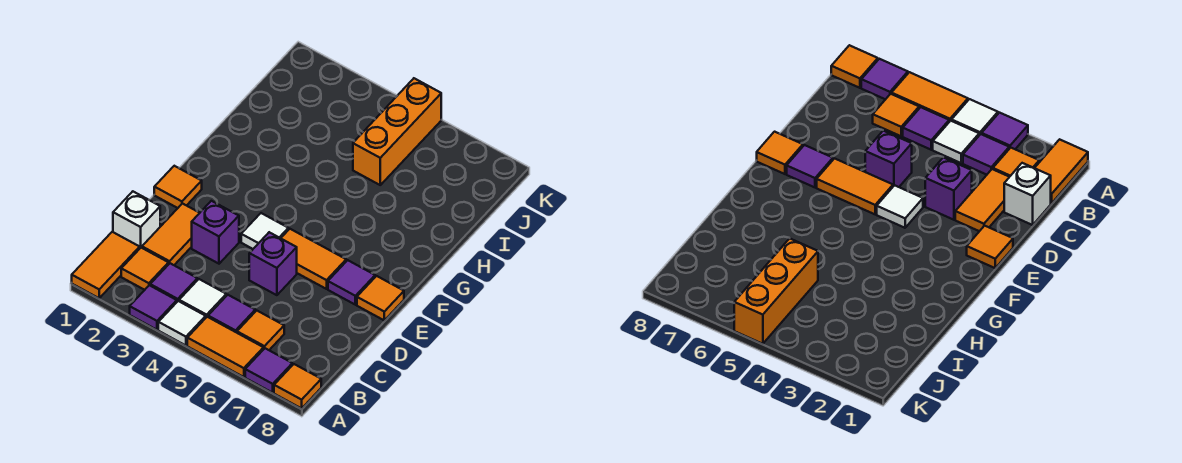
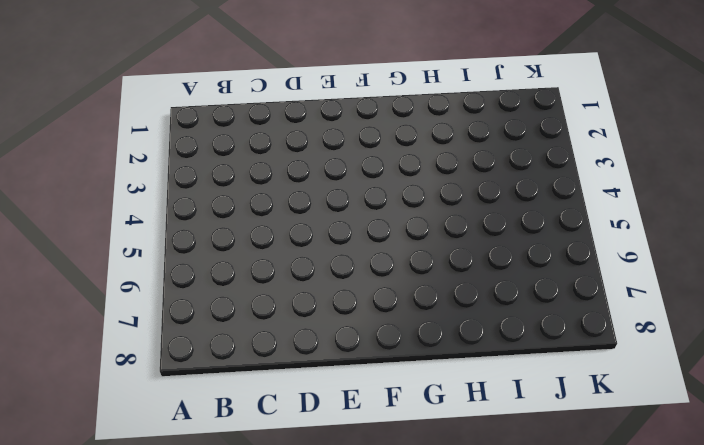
none -> orange 1x2 tile [72,232,140,298]
none -> purple 1x1 tile [130,285,177,330]
none -> white 1x1 tile [158,301,206,345]

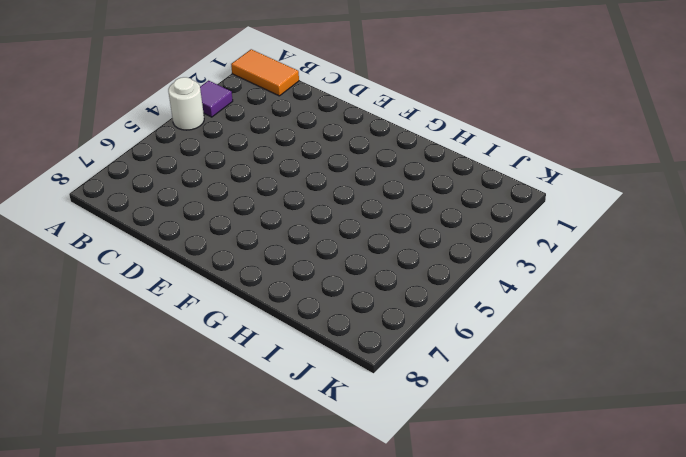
white 1x1 round brick [168,77,204,130] -> white 1x1 tile [158,301,206,345]
none -> orange 1x2 tile [187,317,264,377]
none -> purple 1x1 tile [245,348,292,393]
none -> orange 1x1 tile [274,364,321,408]

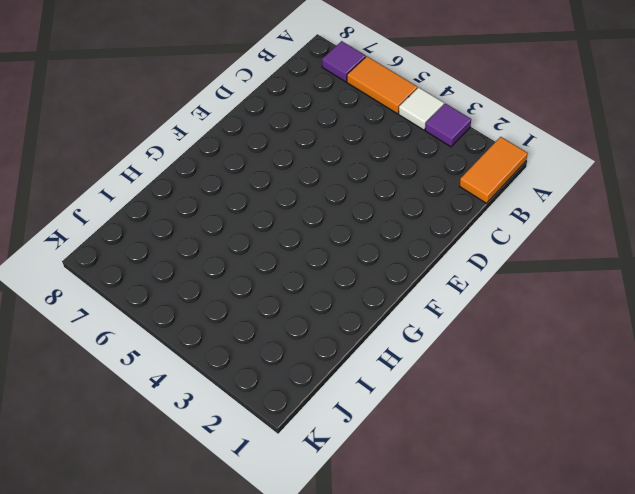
none -> orange 1x1 tile [274,364,321,408]
none -> orange 1x1 tile [121,248,169,290]
none -> purple 1x1 tile [150,263,197,302]

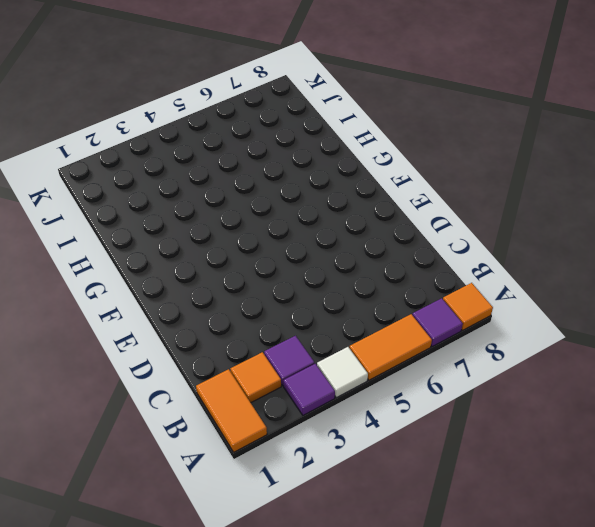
none -> white 1x1 tile [179,279,226,317]
none -> purple 1x1 tile [208,295,255,333]
none -> orange 1x1 tile [237,311,284,350]

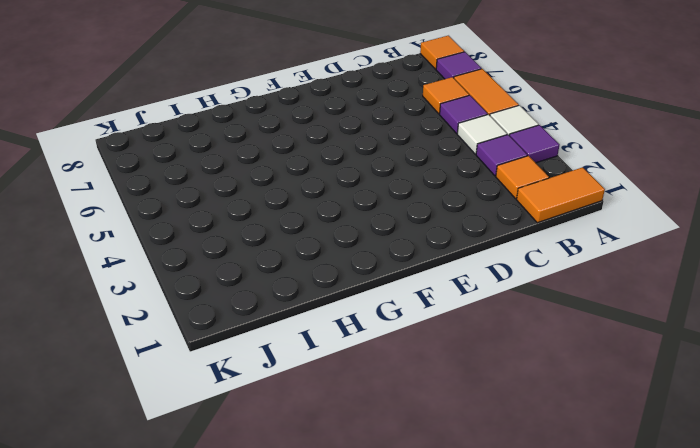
none -> white 1x1 brick [113,192,160,248]
none -> orange 1x2 tile [142,204,199,265]
none -> purple 1x1 brick [192,201,239,264]

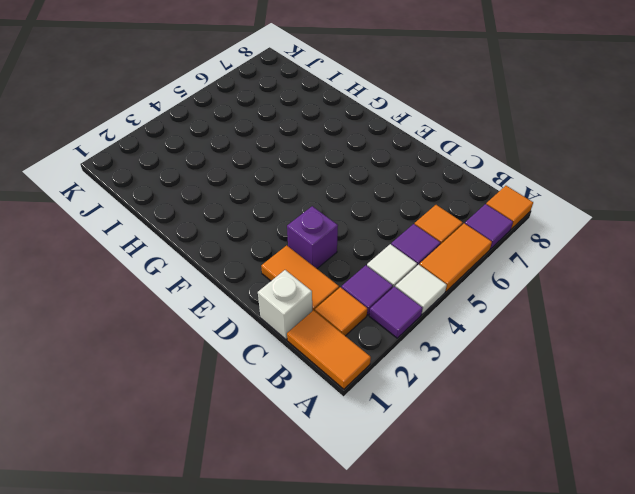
none -> purple 1x1 brick [249,232,297,295]
none -> orange 1x1 tile [154,166,202,208]
none -> white 1x1 tile [241,213,288,249]

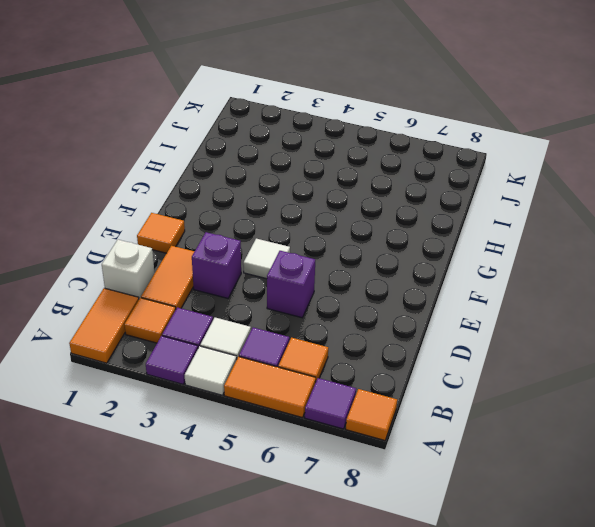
none -> orange 1x2 tile [281,229,346,289]
none -> purple 1x1 tile [328,260,375,305]
none -> orange 1x1 tile [357,276,404,320]

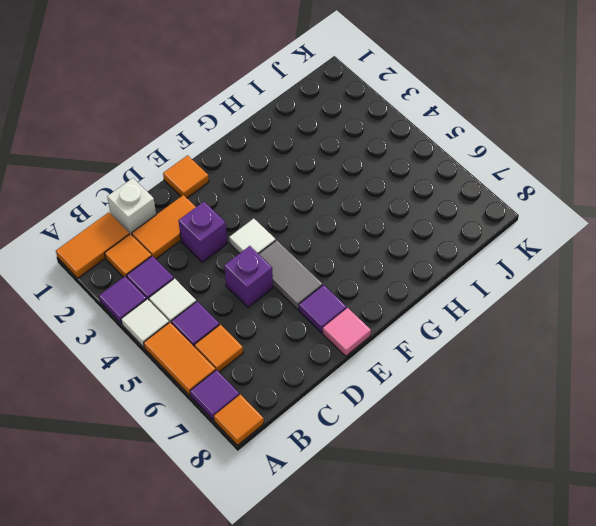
grey 1x2 tile [259,240,322,309] -> orange 1x2 tile [281,229,346,289]
pink 1x1 tile [323,308,371,356] -> orange 1x1 tile [357,276,404,320]
none -> orange 1x3 brick [353,78,441,185]

